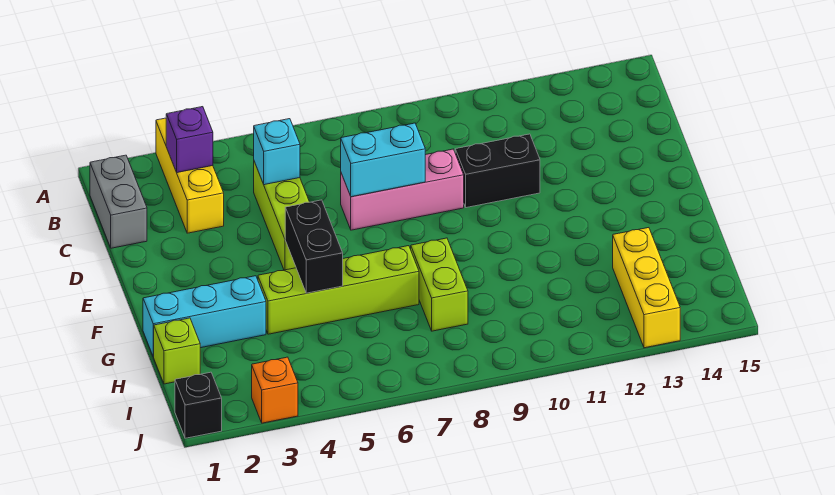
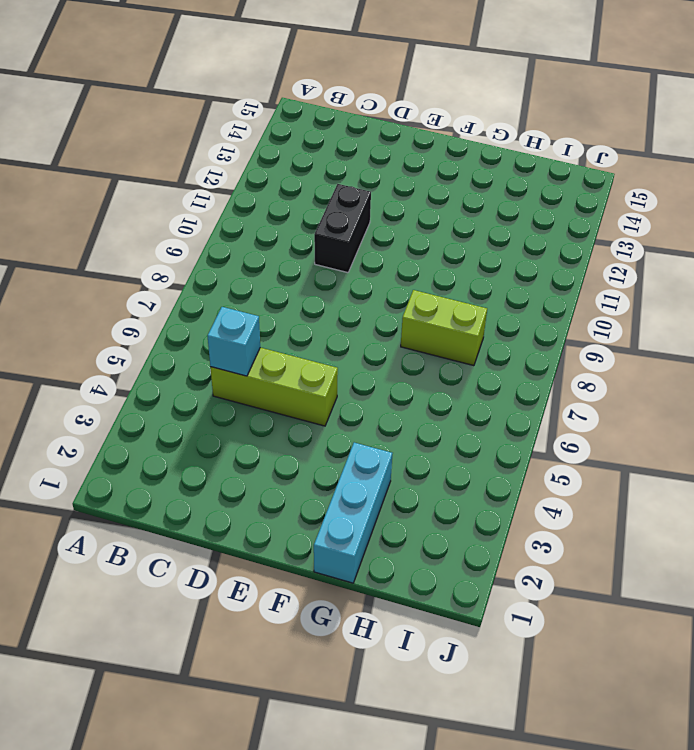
none -> yellow 1x3 brick [156,118,224,233]
none -> grey 1x2 brick [90,155,147,248]
none -> pink 1x3 brick [341,149,464,230]

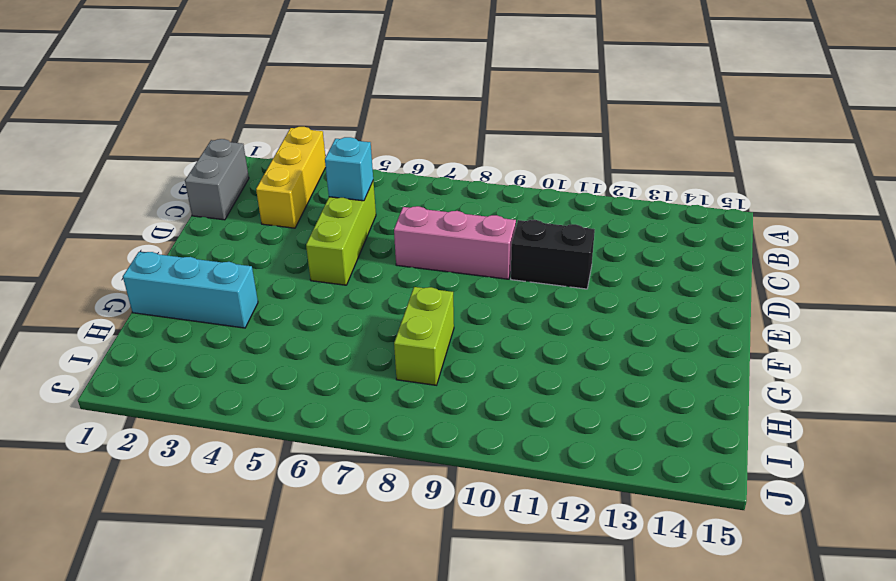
none -> lime 1x4 brick [258,246,419,334]
none -> lime 1x1 brick [154,318,200,384]
none -> yellow 1x3 brick [613,228,680,348]

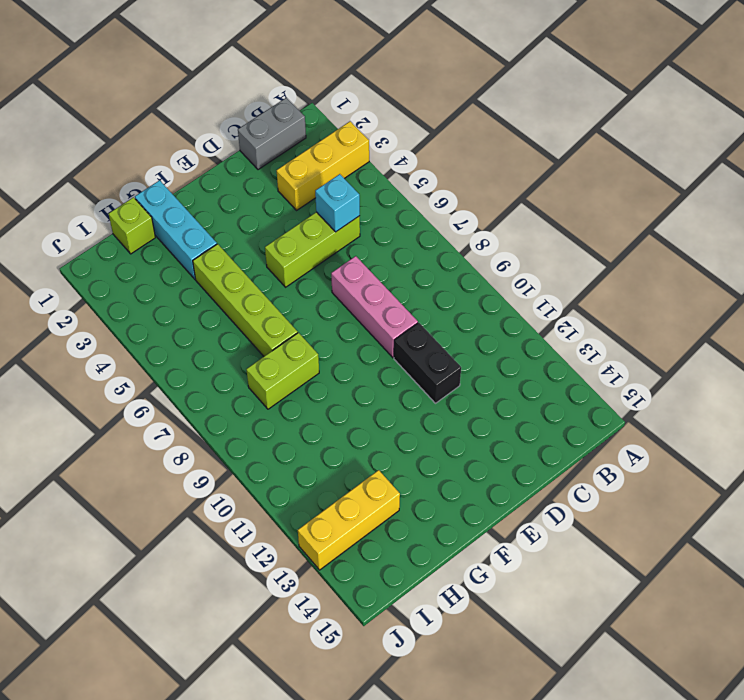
none -> black 1x1 brick [175,372,222,438]
none -> orange 1x1 brick [252,357,298,423]
none -> purple 1x1 brick [166,107,213,173]

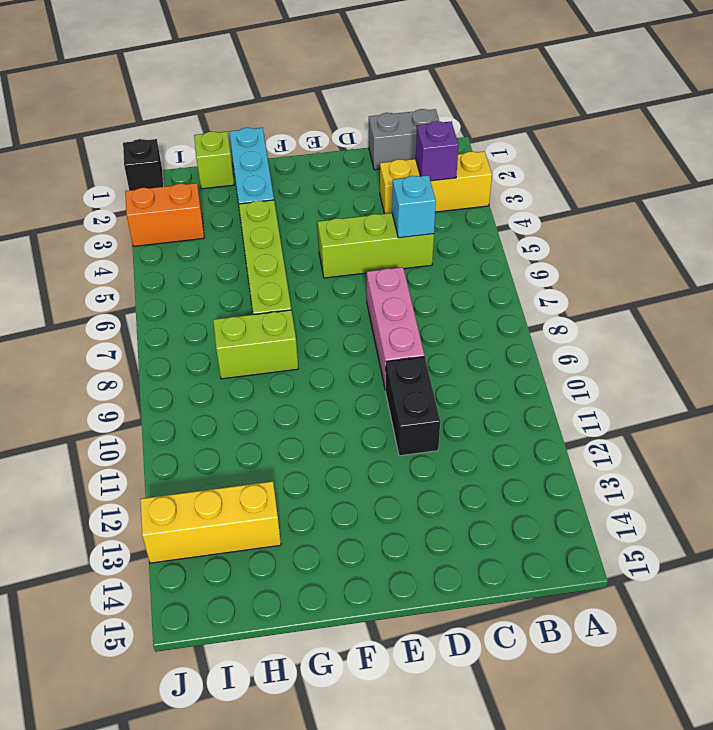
orange 1x2 brick [125,183,204,246] -> orange 1x1 brick [252,357,298,423]
none -> cyan 1x2 brick [341,123,425,197]
none -> black 1x2 brick [285,200,343,293]

